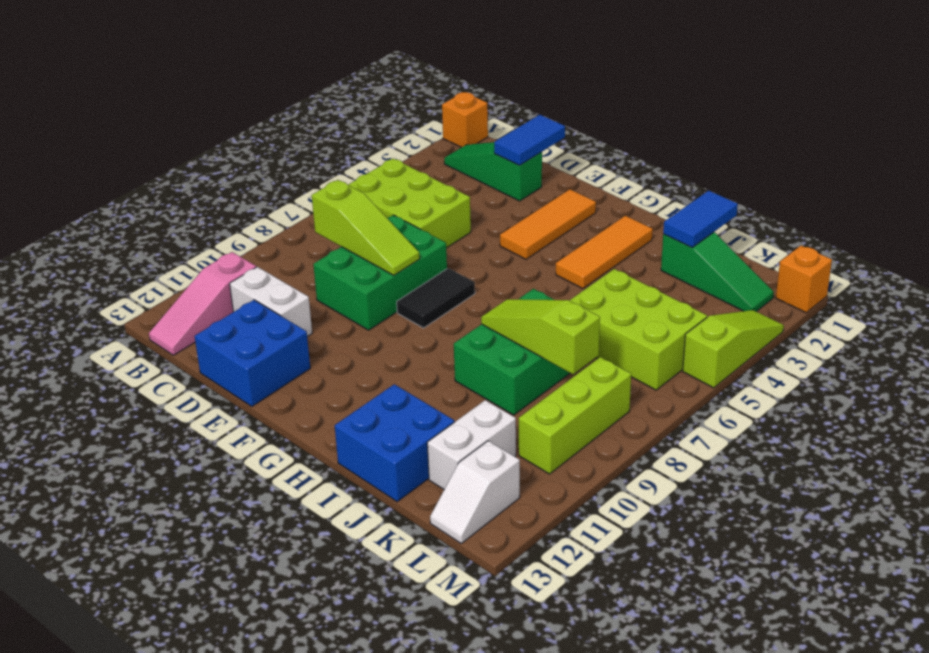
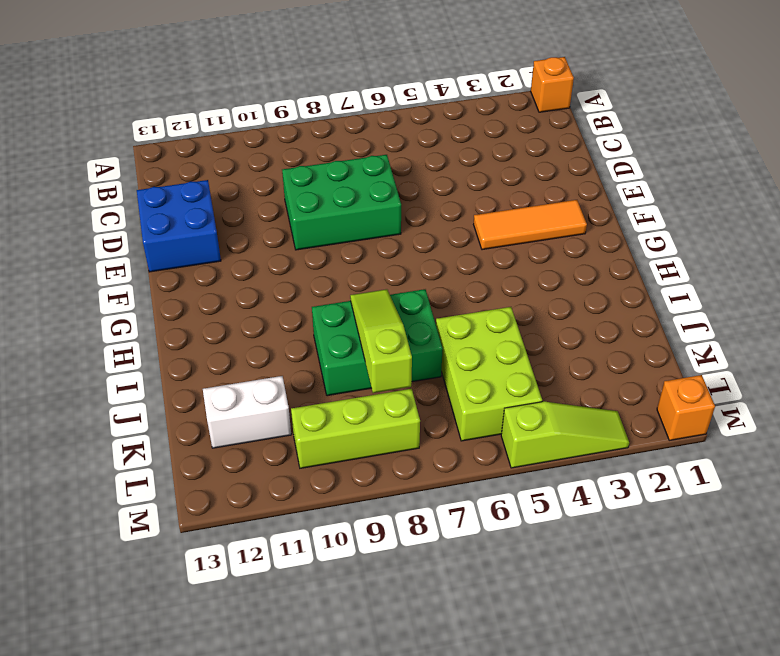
none -> green 1x3 slope [444,142,542,201]
none -> lime 2x3 brick [348,159,471,248]
none -> pink 1x3 slope [149,252,256,355]

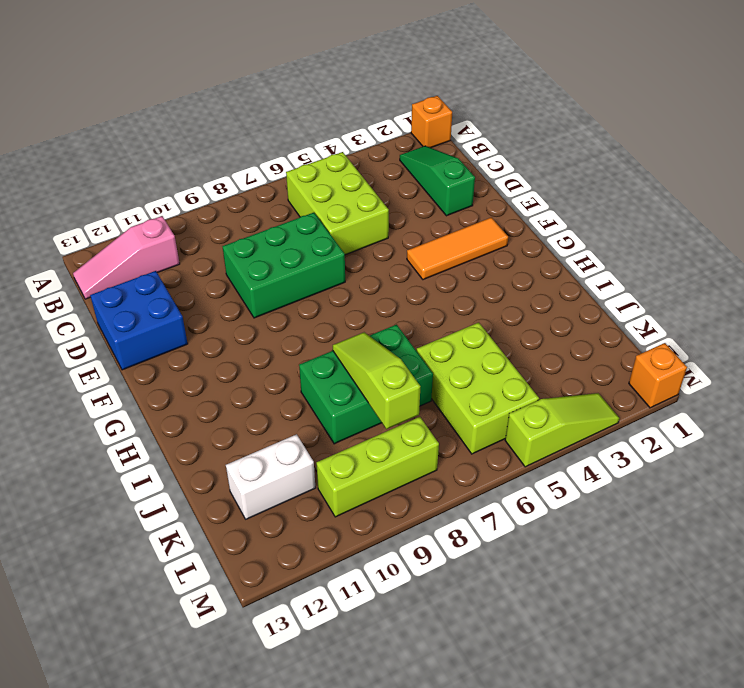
none -> white 1x2 brick [230,267,312,337]
none -> black 1x2 tile [397,268,475,328]
none -> orange 1x3 tile [556,216,653,289]

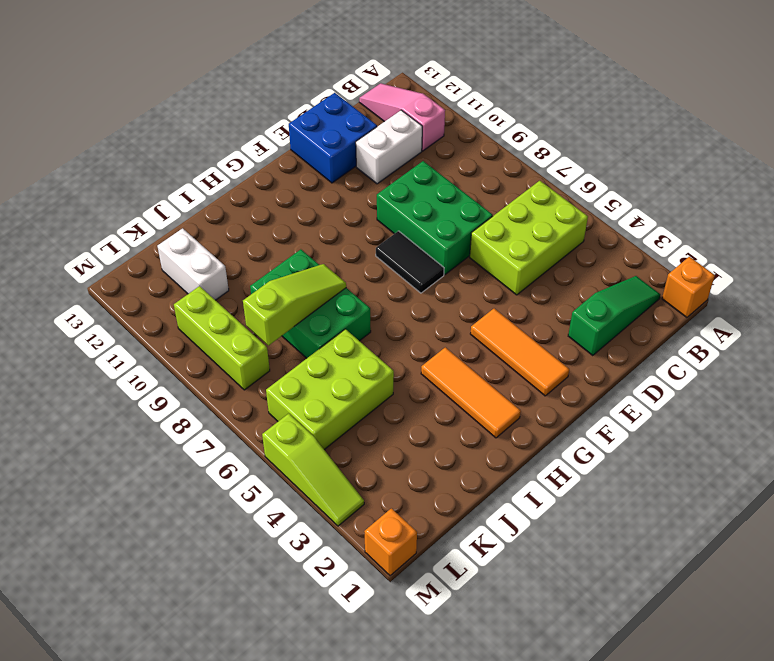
none -> blue 2x2 brick [335,384,454,502]
none -> green 1x3 slope [661,232,774,312]
none -> white 1x2 slope [430,441,520,543]

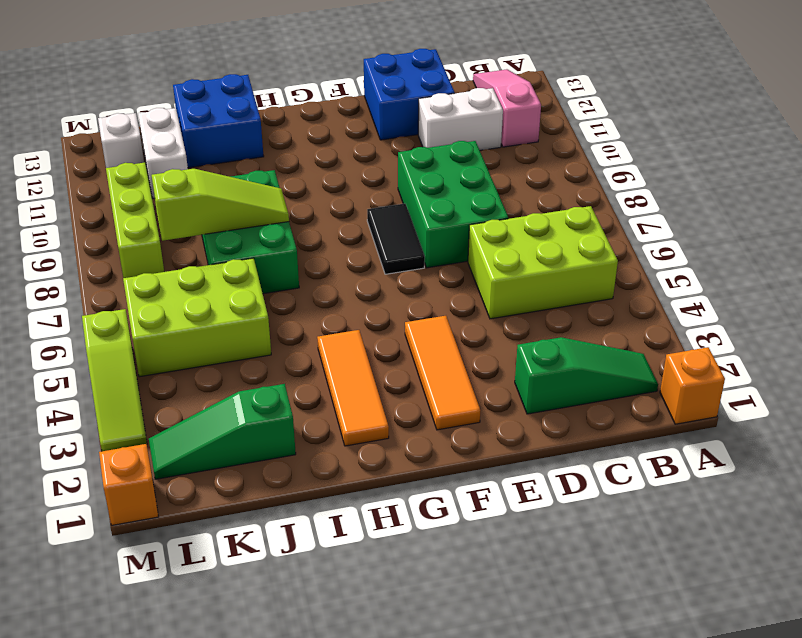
none -> lime 1x3 slope [312,180,420,275]
none -> blue 1x2 tile [494,115,565,165]
none -> blue 1x2 tile [663,191,738,247]

